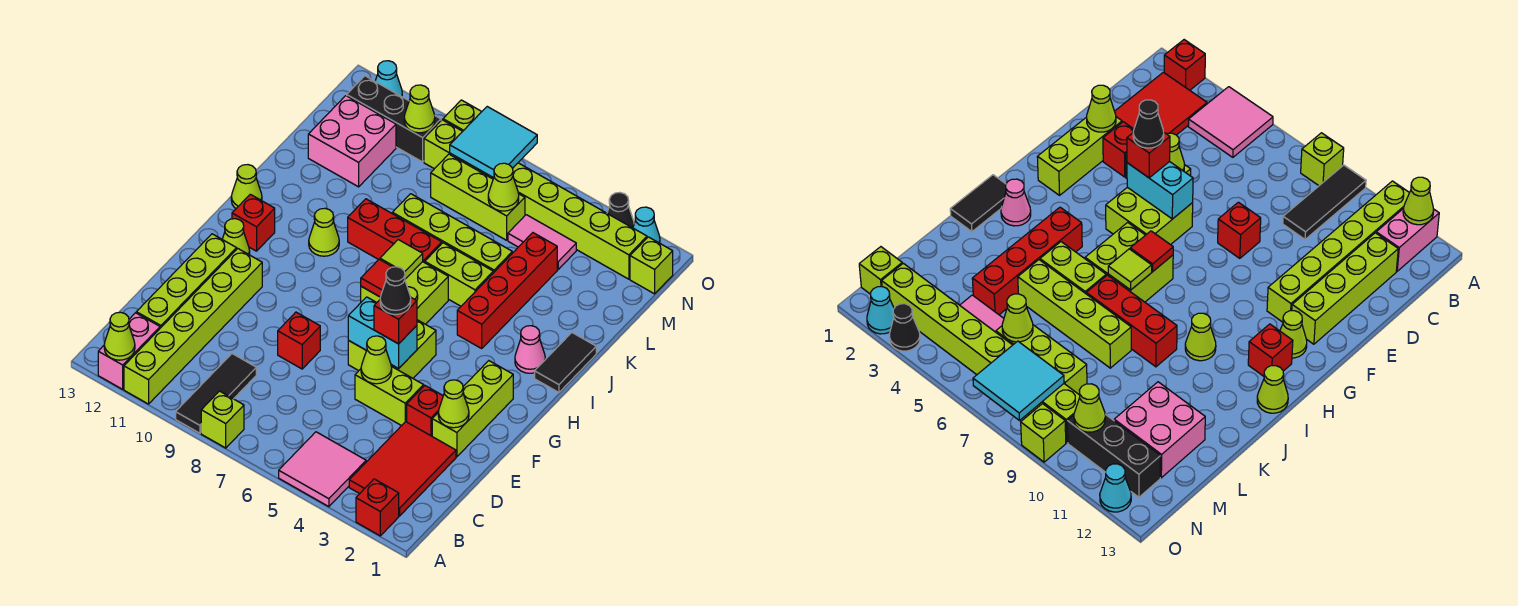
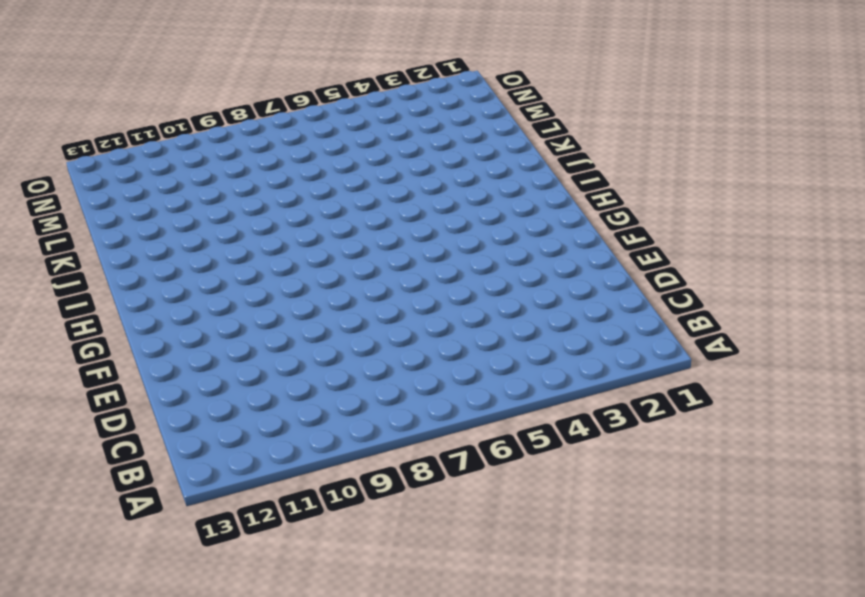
none -> red 1x1 brick [356,479,399,536]
none -> pink 2x2 tile [279,432,366,507]
none -> lime 1x1 brick [201,391,244,448]
none -> black 1x3 tile [176,354,256,433]

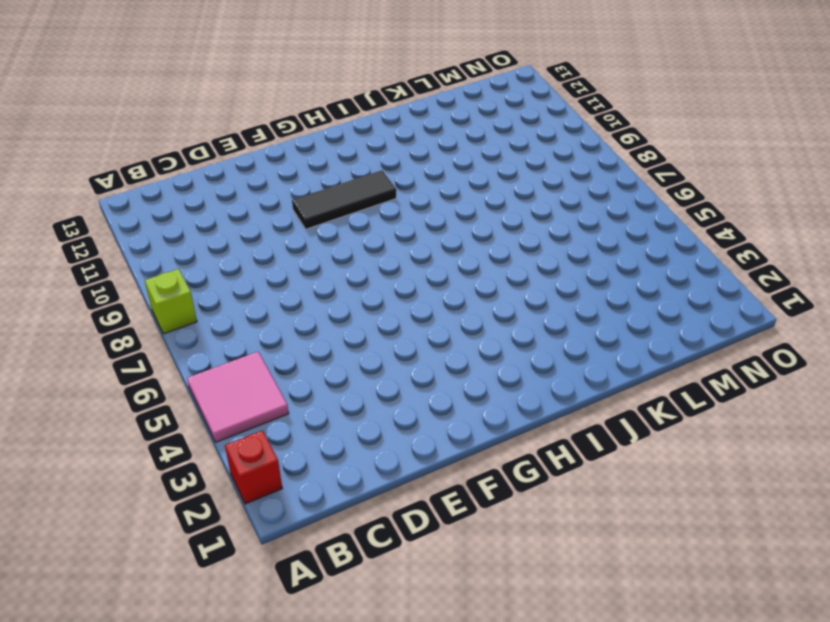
black 1x3 tile [292,170,396,229] -> black 1x3 tile moved to [176,354,256,433]
none -> lime 1x6 brick [124,249,262,404]
none -> pink 1x2 brick [98,313,160,389]
none -> red 2x3 tile [349,422,456,516]
none -> lime 1x4 brick [136,234,237,328]

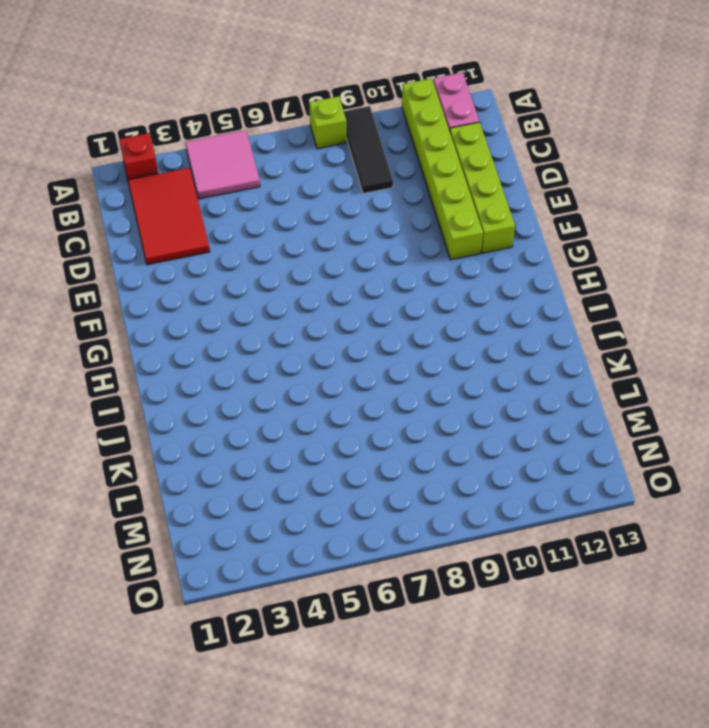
none -> lime 1x3 brick [432,361,513,457]
none -> red 1x1 brick [407,386,443,436]
none -> lime 1x2 brick [355,366,424,426]
none -> red 1x1 brick [278,312,320,369]

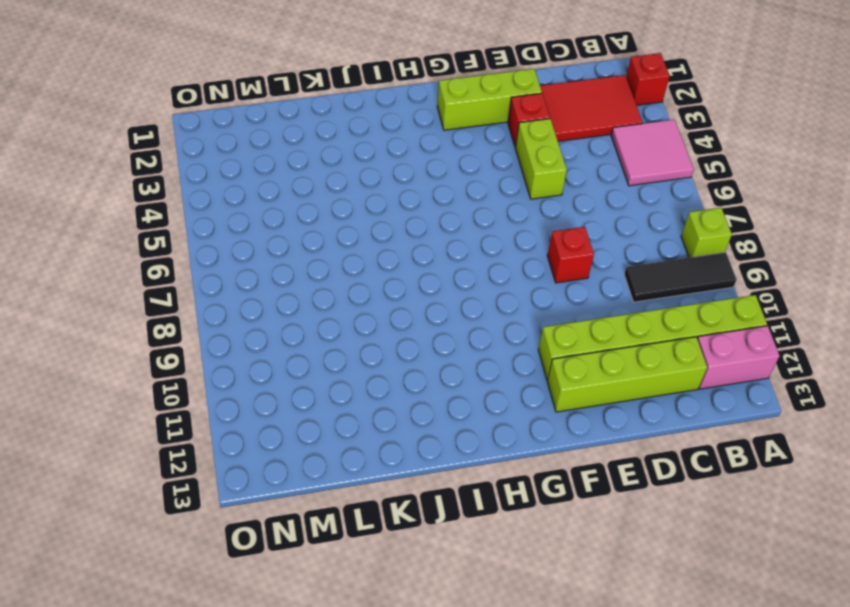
none -> lime 2x2 brick [348,320,436,378]
none -> lime 1x1 cone [222,219,250,255]
none -> lime 2x2 brick [361,262,448,324]
none -> red 1x1 brick [232,194,275,251]

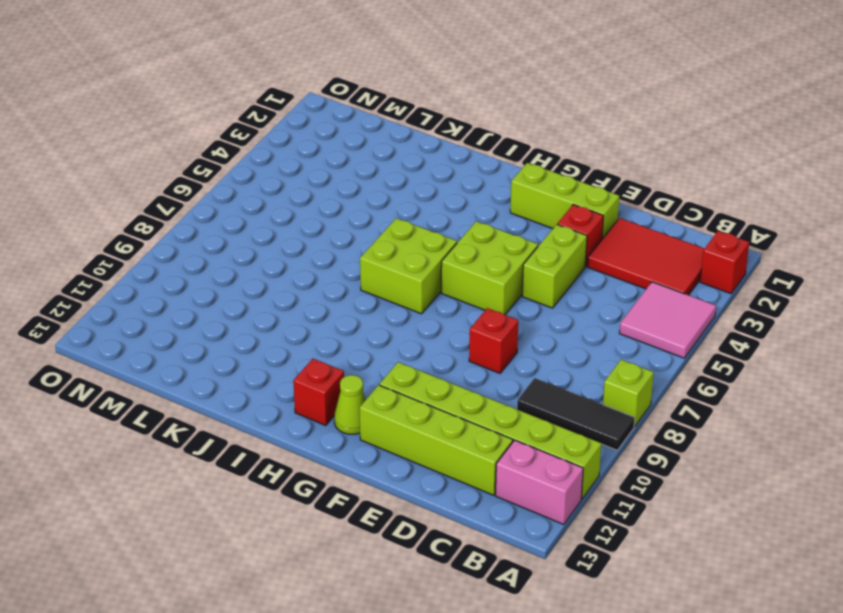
none -> black 1x2 tile [535,333,596,392]
none -> pink 1x1 cone [515,326,545,373]
none -> red 1x4 brick [457,233,557,348]
none -> lime 1x1 cone [309,208,339,256]

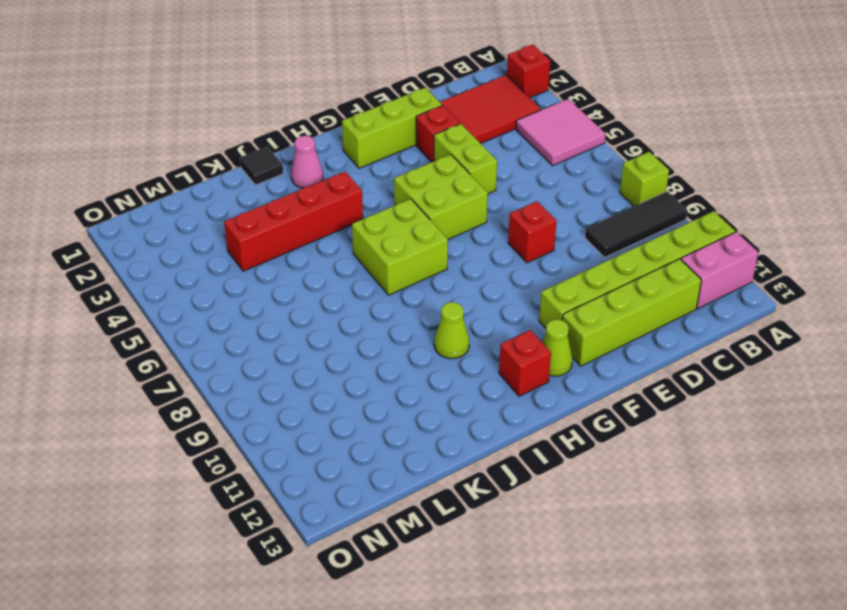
black 1x1 tile [240,147,283,185] -> black 1x2 tile [535,333,596,392]
none -> lime 1x1 cone [231,165,262,208]
none -> lime 1x2 brick [425,243,493,306]
none -> red 1x3 brick [348,199,442,263]
none -> lime 1x4 brick [392,194,512,273]

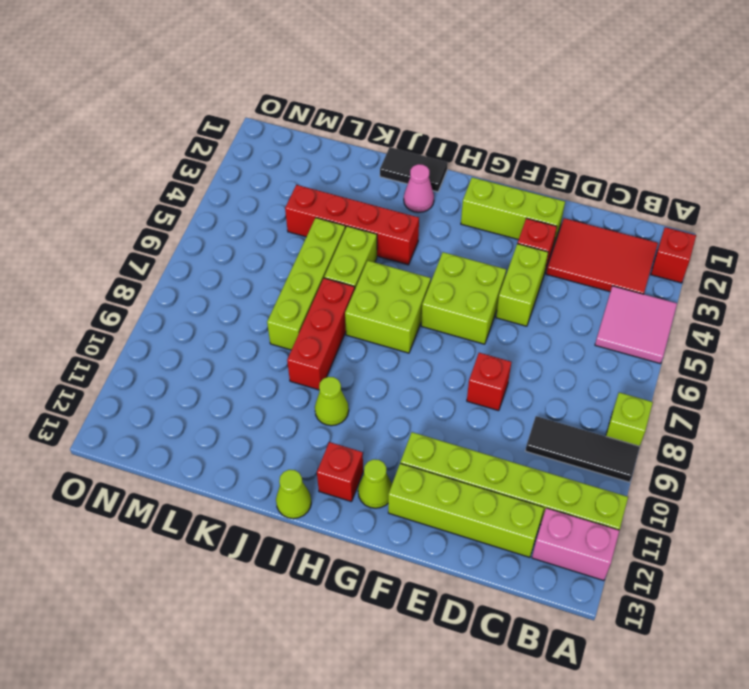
none -> pink 2x2 brick [308,96,396,187]
none -> pink 1x2 tile [508,215,576,269]
none -> lime 1x3 brick [431,154,525,240]
none -> lime 1x1 brick [630,237,673,294]

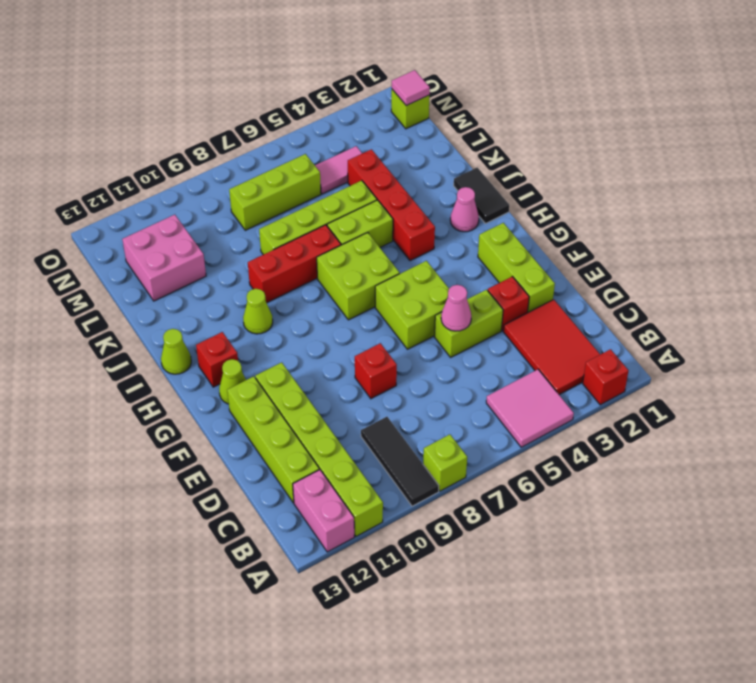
pink 1x1 cone [441,285,471,331] -> lime 1x1 cone [361,336,392,384]
pink 1x1 tile [392,70,430,106] -> none
none -> lime 1x8 brick [424,120,647,279]
none -> black 1x3 brick [347,76,441,162]
none -> cyan 1x1 cone [633,207,660,243]
none -> black 1x1 cone [607,193,634,228]

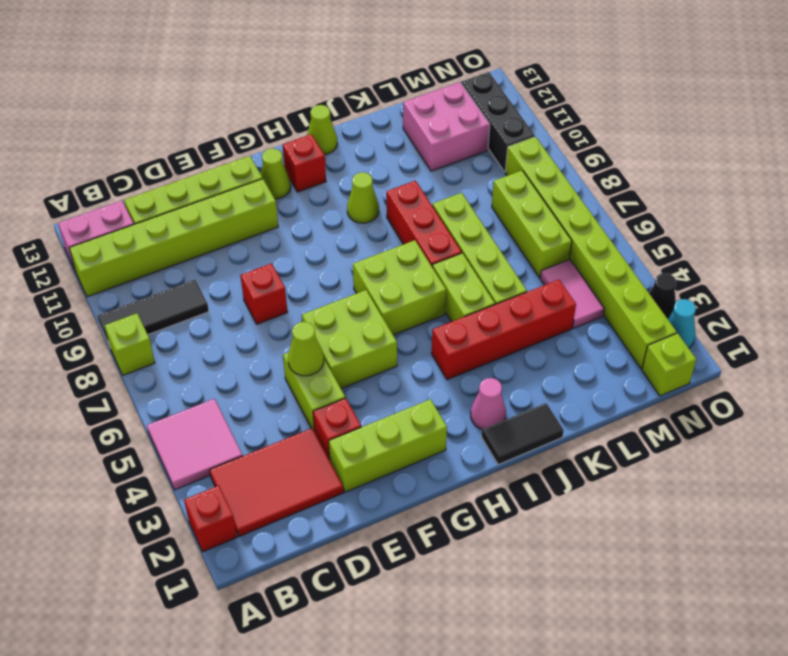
none -> lime 1x1 brick [443,100,482,131]
none -> cyan 1x1 cone [375,61,402,96]
none -> lime 1x1 cone [104,312,135,360]
none -> lime 1x1 cone [438,380,469,428]

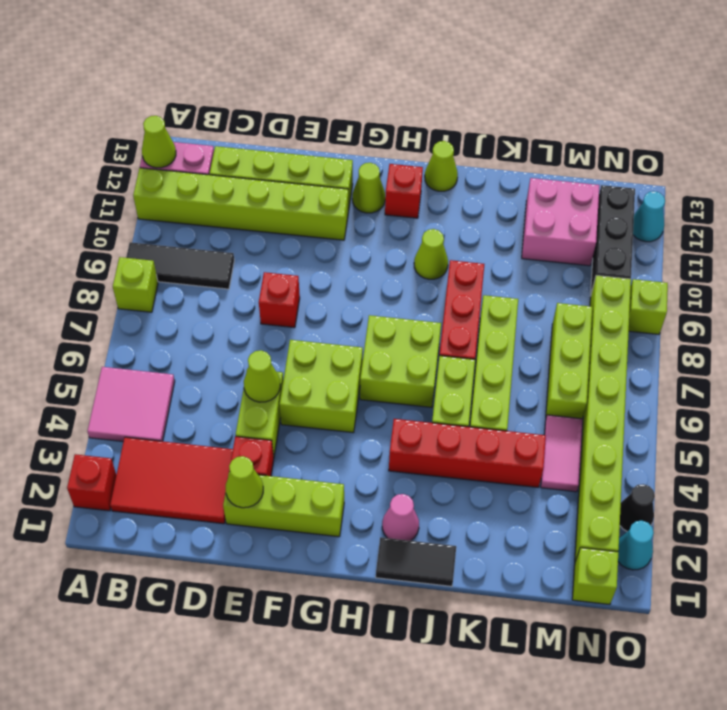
none -> cyan 1x2 brick [348,297,417,369]
none -> red 1x1 tile [361,259,392,297]
none -> lime 1x1 tile [380,240,423,279]
none -> lime 1x1 cone [488,163,519,211]

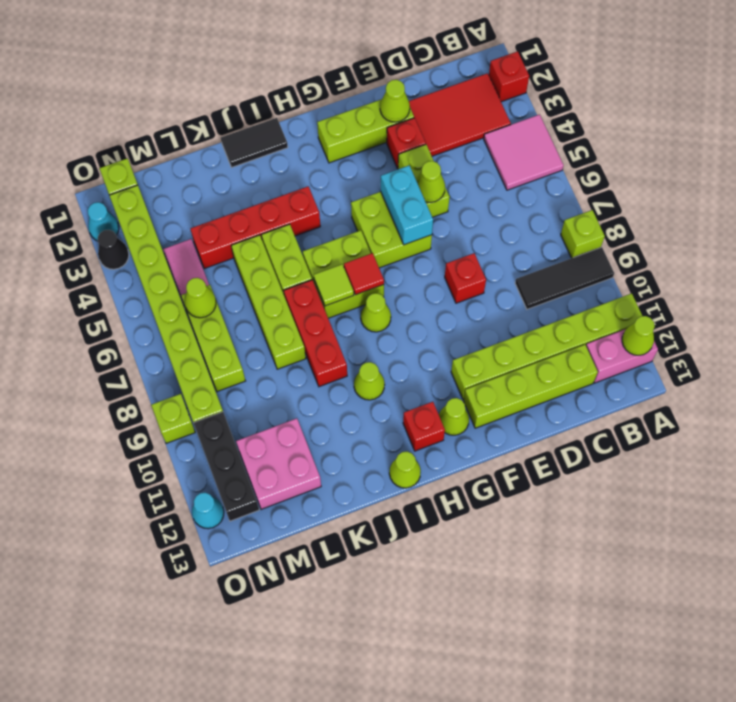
lime 1x1 cone [361,293,391,332] -> lime 1x1 cone moved to [404,85,435,133]
none -> pink 1x1 cone [515,326,545,373]
none -> cyan 2x2 tile [450,107,537,178]
none -> red 1x1 brick [374,298,417,344]
none -> black 1x1 cone [380,267,411,315]

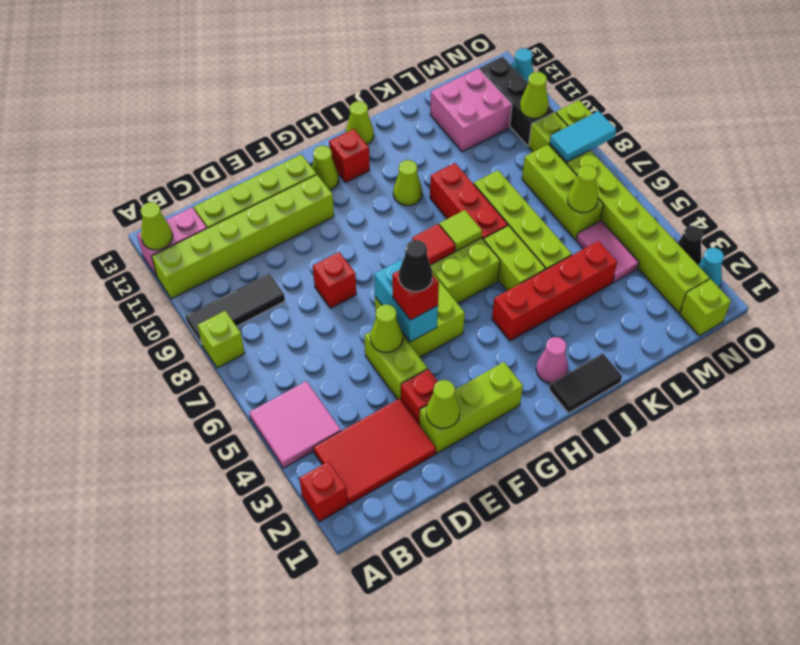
cyan 1x2 tile [550,111,616,162] -> cyan 2x2 tile [450,107,537,178]

